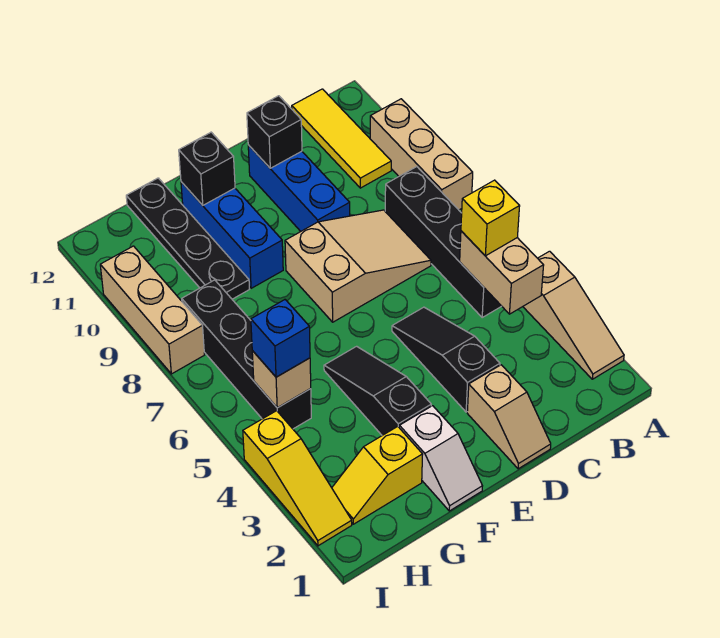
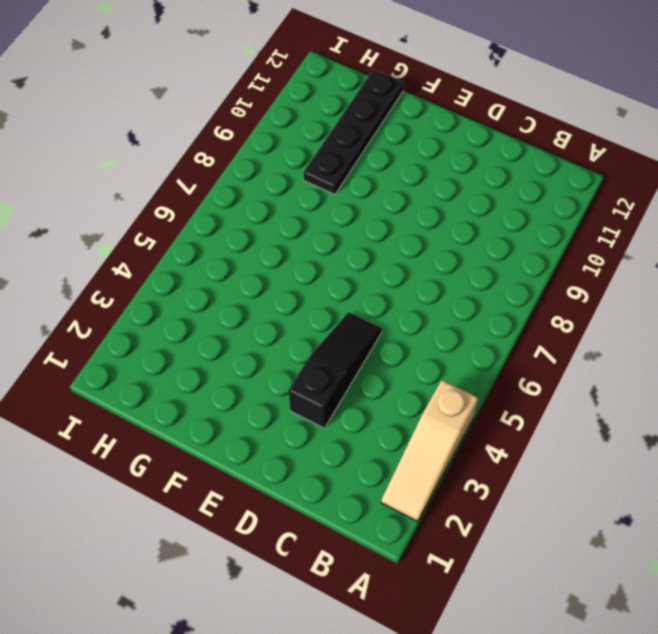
none -> tan 1x3 brick [370,99,473,210]
none -> black 1x4 brick [385,167,501,317]
none -> yellow 1x3 tile [292,89,391,188]

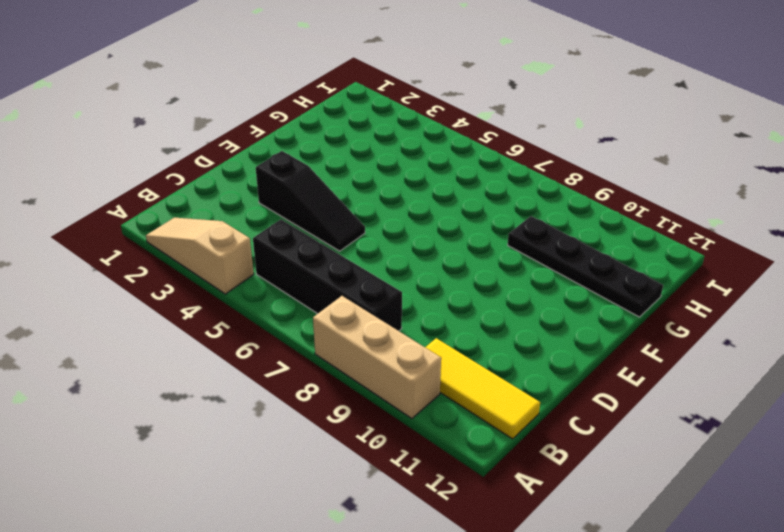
none -> tan 2x3 slope [285,210,431,322]
none -> tan 1x2 slope [467,365,551,469]
none -> blue 1x3 brick [248,145,350,231]

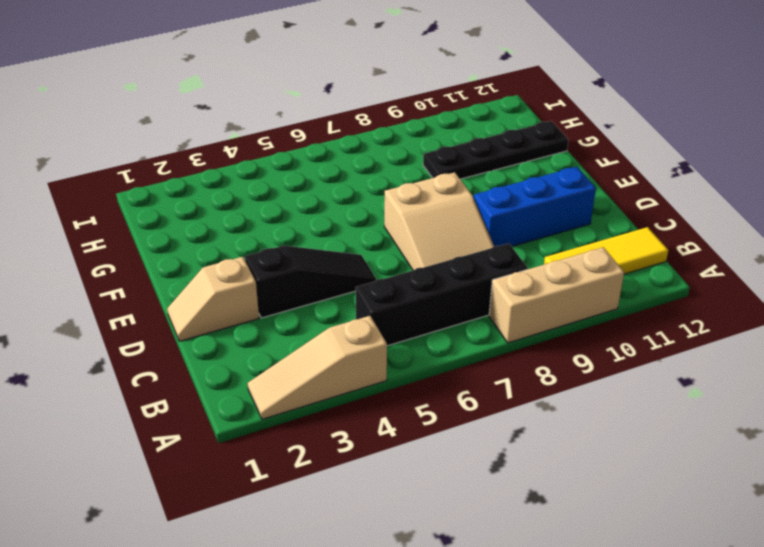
none -> white 1x2 slope [399,406,482,511]
none -> black 1x3 slope [324,346,431,435]
none -> blue 1x3 brick [181,182,283,288]

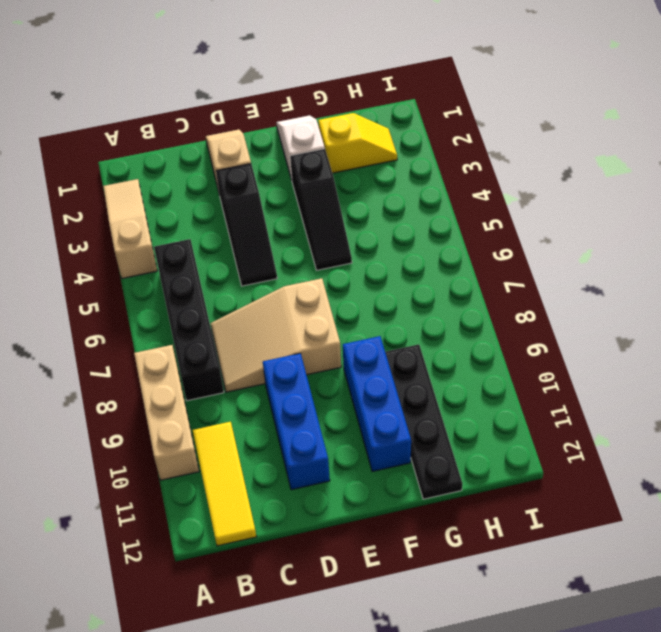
none -> black 1x4 brick [182,280,311,429]
none -> yellow 1x3 slope [243,411,352,546]
none -> tan 1x3 brick [100,246,204,374]

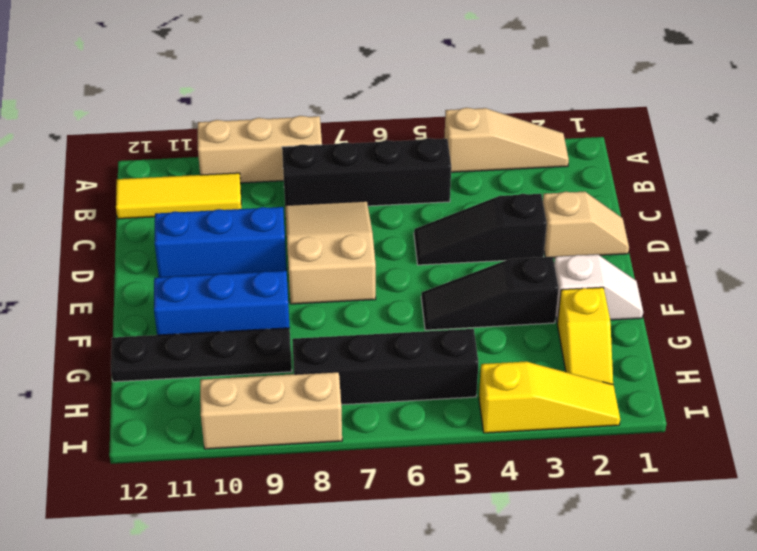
none -> tan 1x2 brick [460,231,544,314]
none -> black 1x1 brick [247,96,302,168]
none -> black 1x1 brick [179,132,235,205]

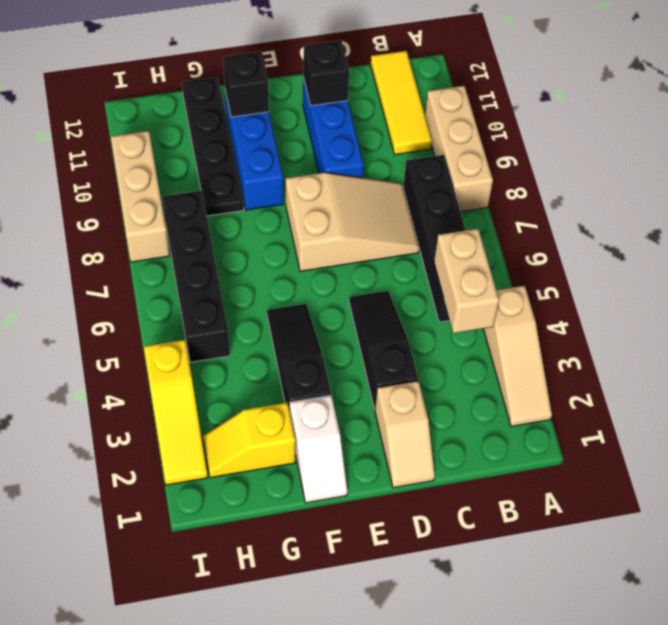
none -> tan 1x1 brick [252,351,311,408]
none -> yellow 1x1 brick [461,180,520,256]
none -> blue 1x1 brick [251,300,310,377]

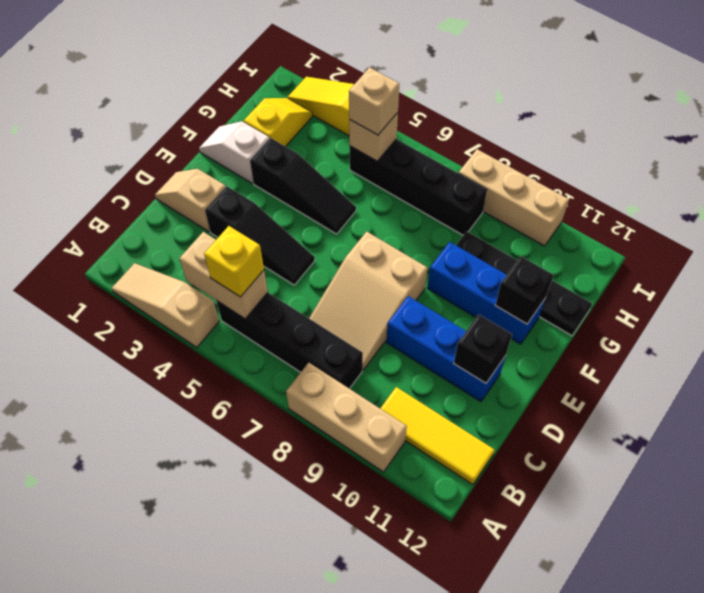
tan 1x1 brick [349,67,399,135] -> blue 1x1 brick [251,300,310,377]

